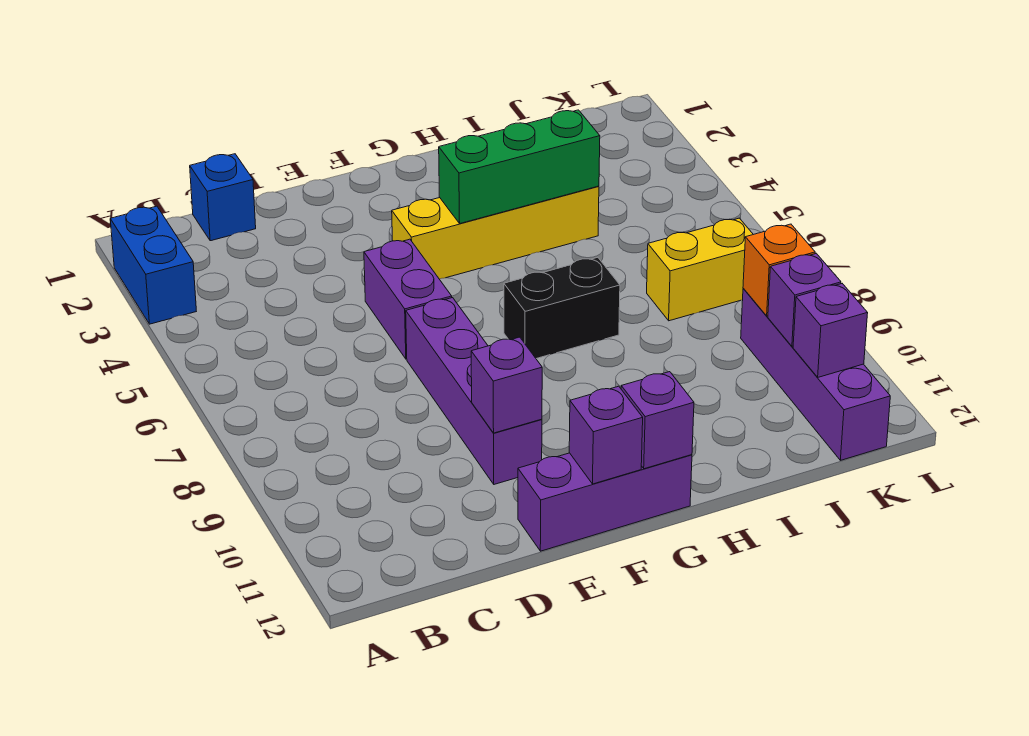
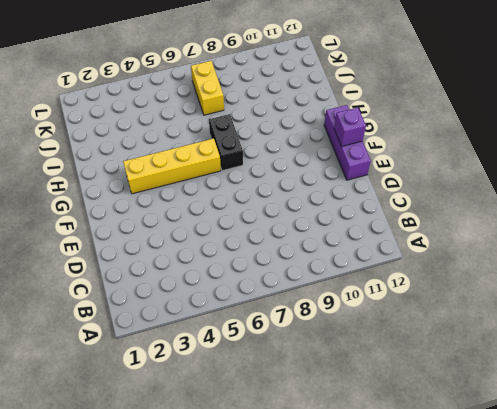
yellow 1x4 brick [123,138,221,194] -> yellow 1x4 brick turned to [392,186,599,279]
none -> blue 1x2 brick [110,206,196,324]
none -> blue 1x1 brick [190,154,256,241]
none -> purple 1x2 brick [364,239,452,359]

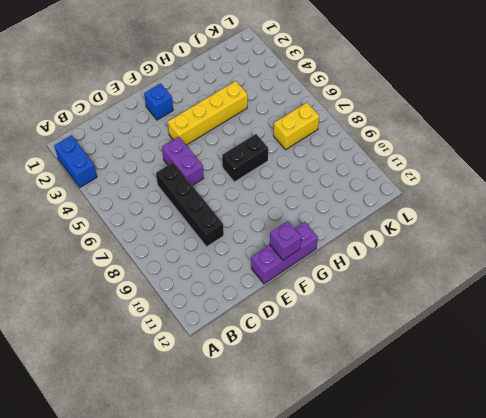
black 1x4 brick [156,163,224,247] -> none
blue 1x1 brick [144,83,173,120] -> blue 1x1 brick moved to [190,154,256,241]
none -> purple 1x4 brick [406,298,542,484]
none -> purple 1x4 brick [741,288,890,460]
none -> purple 1x1 brick [471,337,542,433]

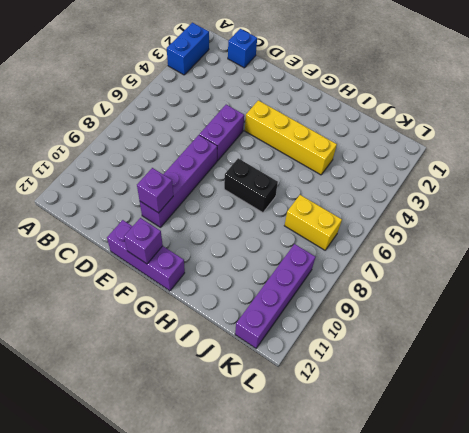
none -> green 1x3 brick [439,110,600,223]
none -> purple 1x1 brick [621,372,694,469]
none -> orange 1x1 brick [743,224,815,316]

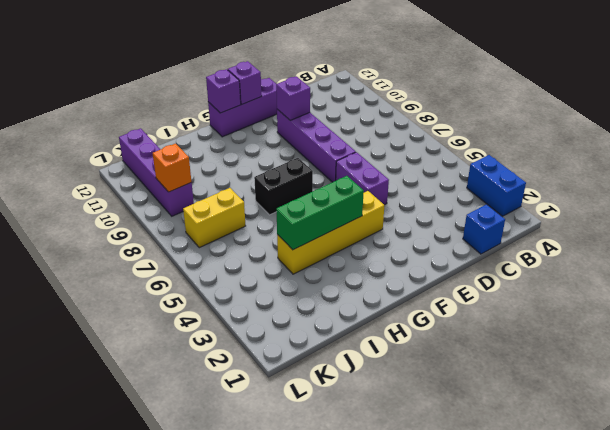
none -> purple 1x1 brick [768,253,841,346]
none -> purple 1x1 brick [793,284,868,377]

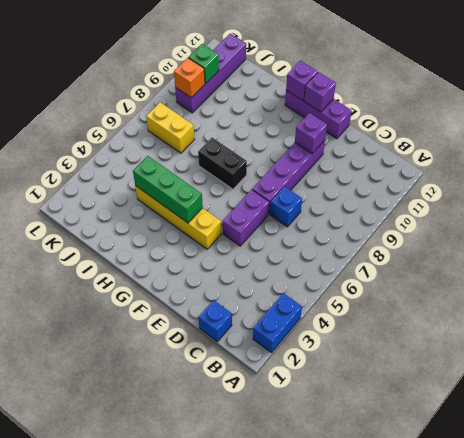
blue 1x1 brick [270,187,302,227] -> none
green 1x1 brick [188,44,219,84] -> purple 1x1 brick [768,253,841,346]
none -> purple 1x1 brick [793,284,868,377]

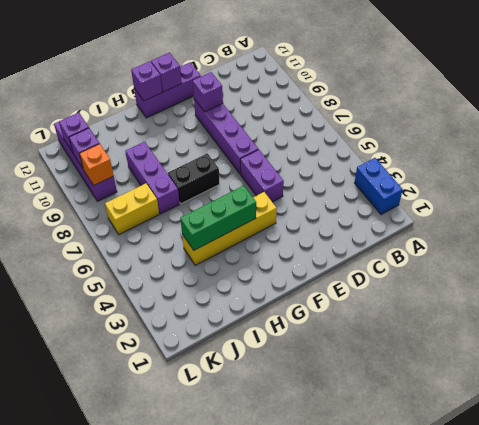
purple 1x3 brick [125,142,180,214] -> none
none -> blue 1x1 brick [190,154,256,241]

